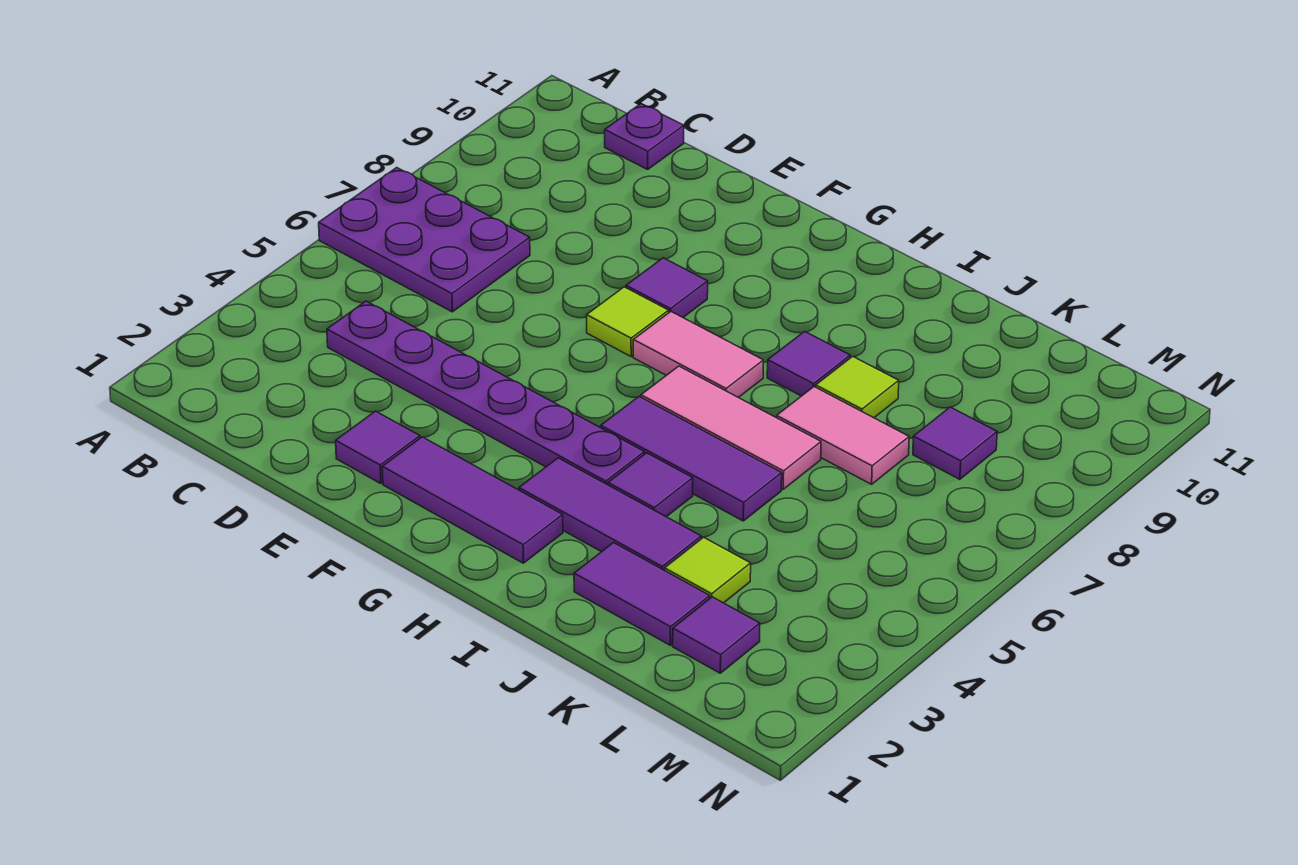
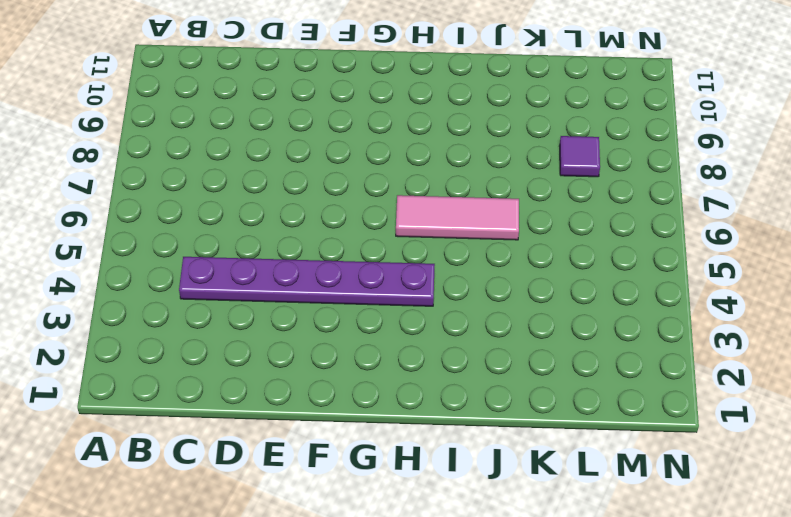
none -> purple 2x3 plate [319,168,530,312]
none -> purple 1x1 plate [605,104,684,169]
none -> purple 1x1 tile [336,411,420,483]

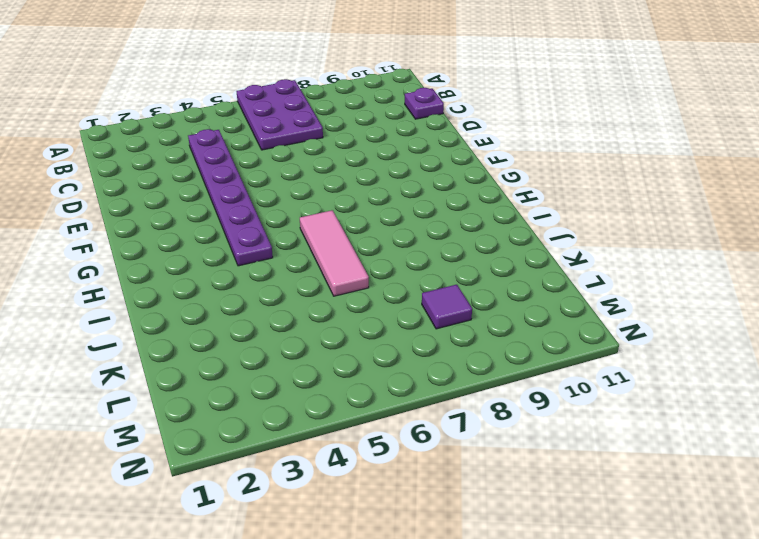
none -> purple 1x1 tile [336,411,420,483]
none -> purple 1x3 tile [382,437,563,563]
none -> lime 1x1 tile [587,287,669,356]

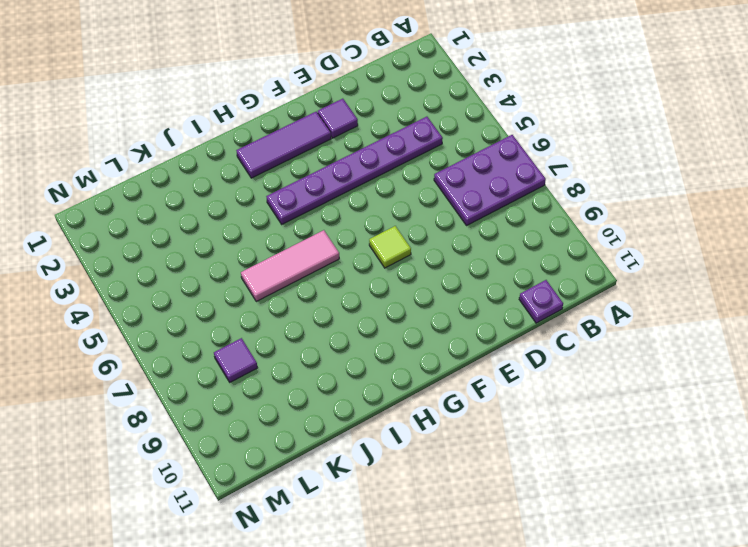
none -> purple 1x1 tile [626,258,708,317]
none -> pink 1x2 tile [633,312,763,398]
none -> purple 1x3 tile [519,458,701,570]

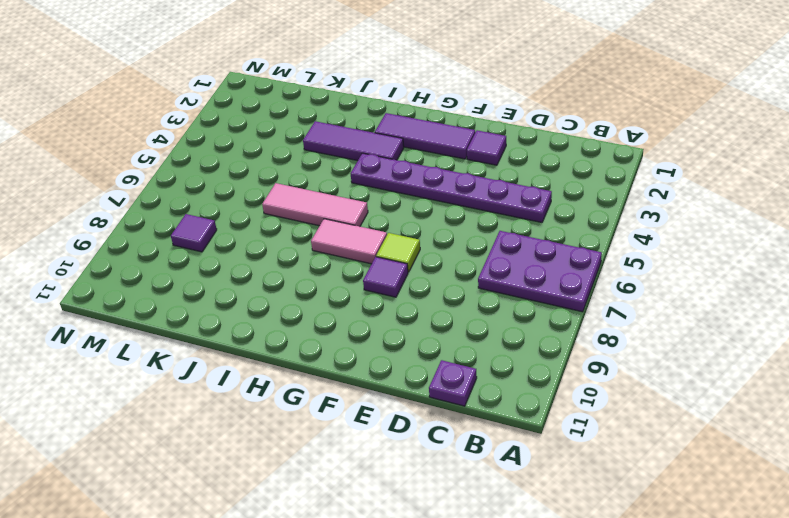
none -> purple 1x3 tile [600,397,782,521]
none -> purple 1x1 tile [608,453,693,517]
none -> purple 1x1 tile [767,331,850,396]

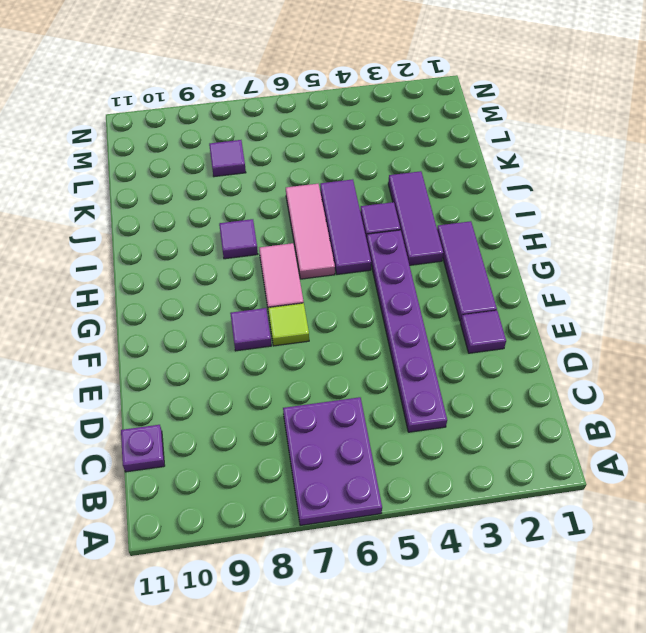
none -> purple 1x2 tile [574,543,710,645]
none -> pink 1x2 tile [777,387,909,484]
none -> lime 1x1 tile [816,356,899,418]

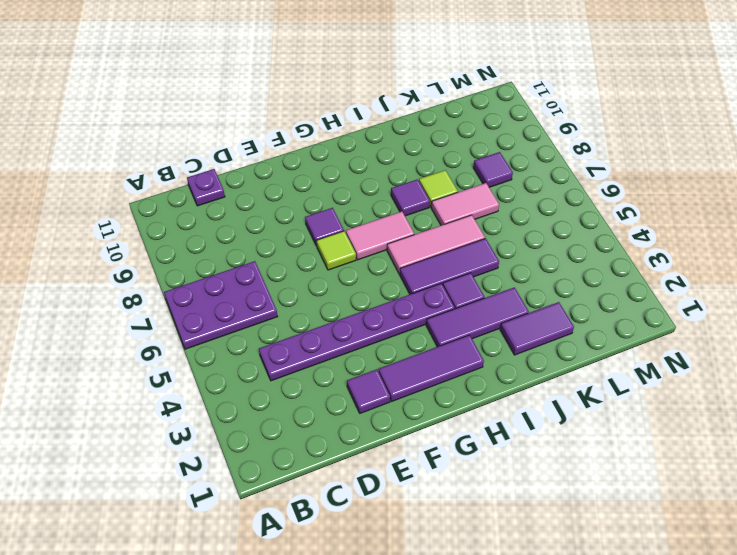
none -> lime 1x1 tile [665,537,751,603]
none -> purple 1x1 tile [673,597,760,673]

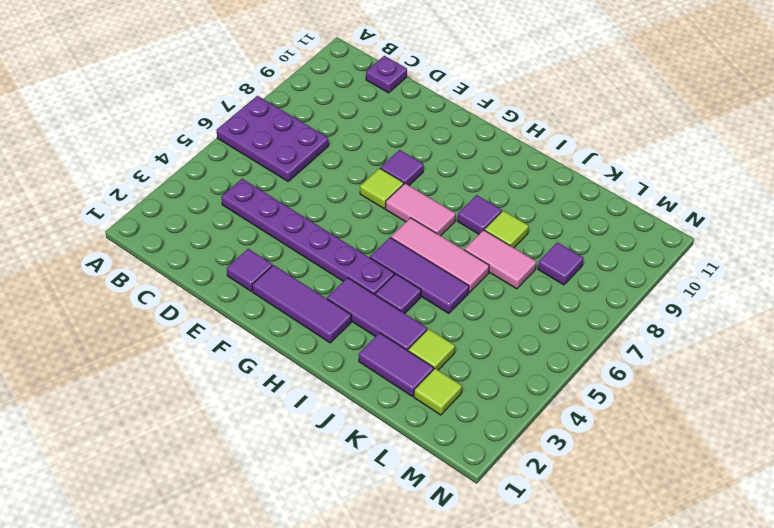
lime 1x1 tile [414,368,462,415] -> purple 1x1 tile [673,597,760,673]

